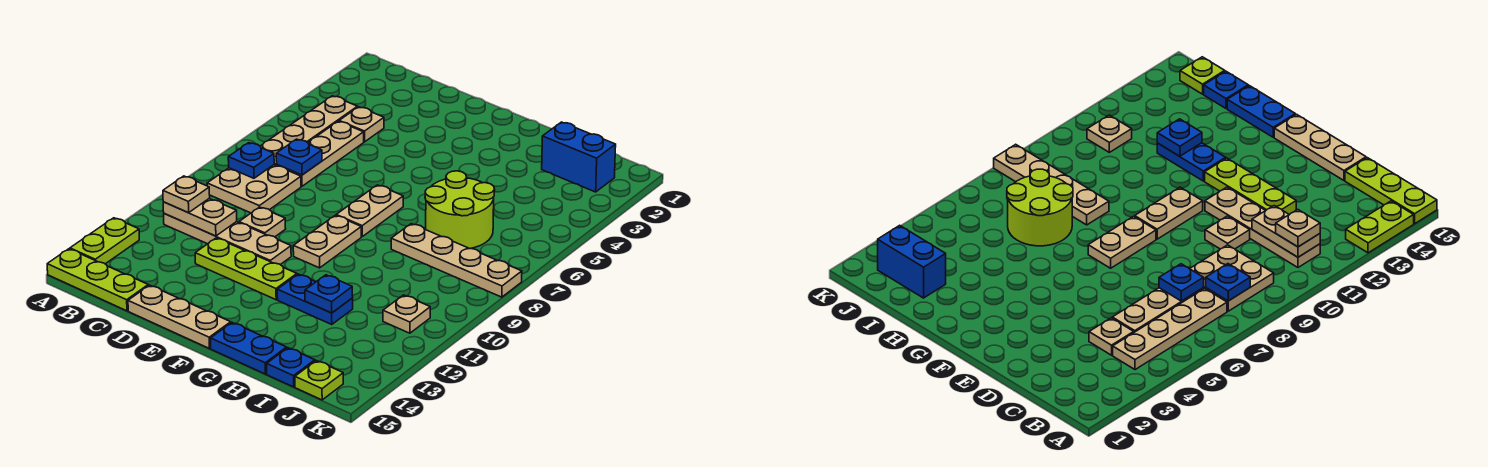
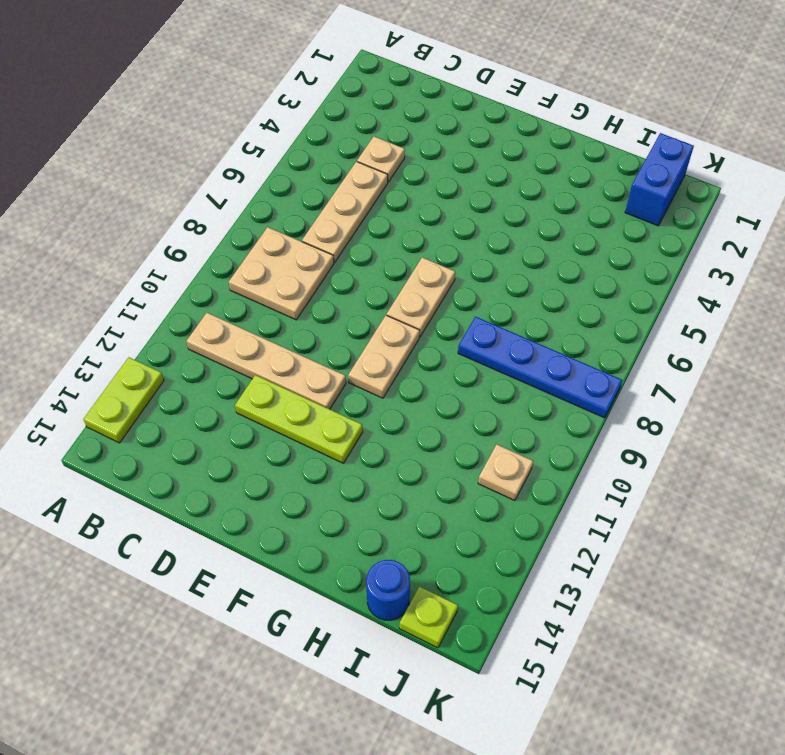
blue 1x4 plate [458,317,622,418] -> tan 1x4 plate [391,224,522,297]
blue 1x1 round brick [366,560,410,620] -> blue 1x1 plate [267,348,315,387]
blue 1x2 brick [625,133,694,226] -> blue 1x2 brick turned to [542,122,616,192]
none -> lime 1x3 plate [47,249,148,311]
none -> tan 1x4 plate [260,96,357,166]
none -> tan 1x1 plate [239,207,286,237]

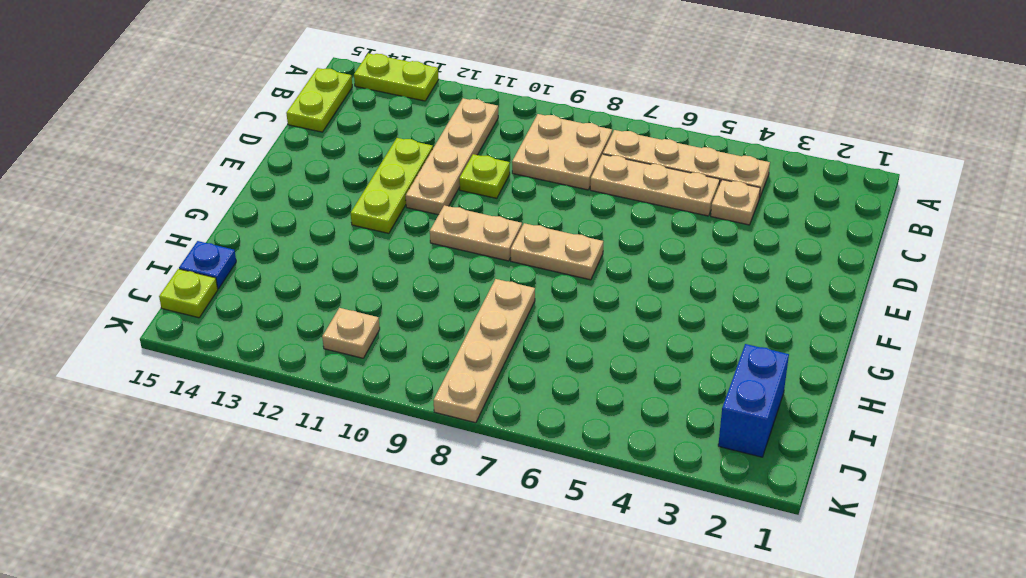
lime 1x2 plate [286,68,352,132] -> lime 1x3 plate [47,249,148,311]
lime 1x1 plate [459,154,510,198] -> tan 1x1 plate [239,207,286,237]
none -> tan 1x3 plate [128,285,231,348]
none -> blue 1x2 plate [277,274,353,325]
none -> blue 1x2 plate [211,323,287,374]

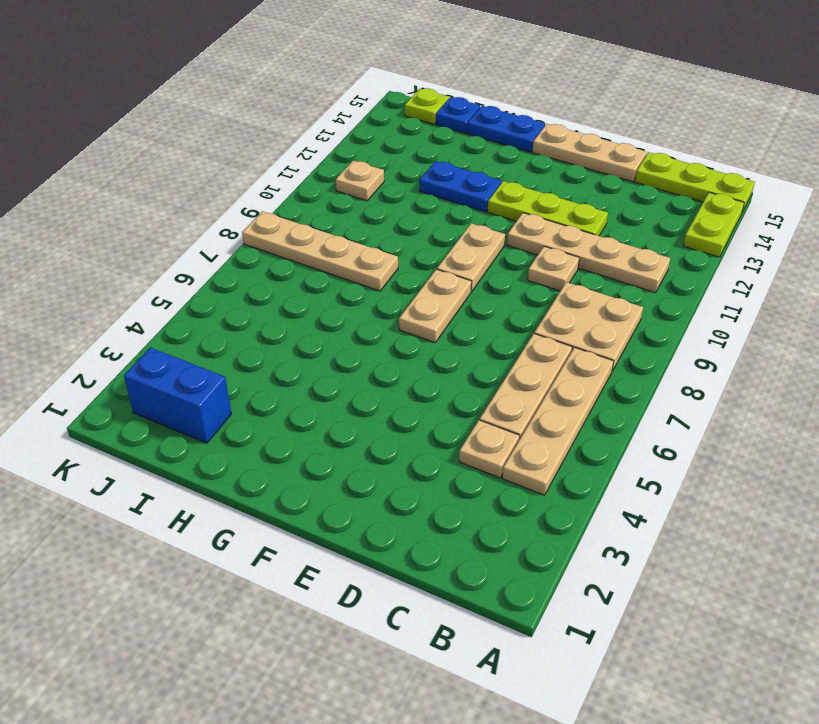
none -> lime 2x2 round brick [425,171,495,249]
none -> blue 1x1 plate [228,143,274,178]
none -> tan 1x2 plate [163,198,237,236]

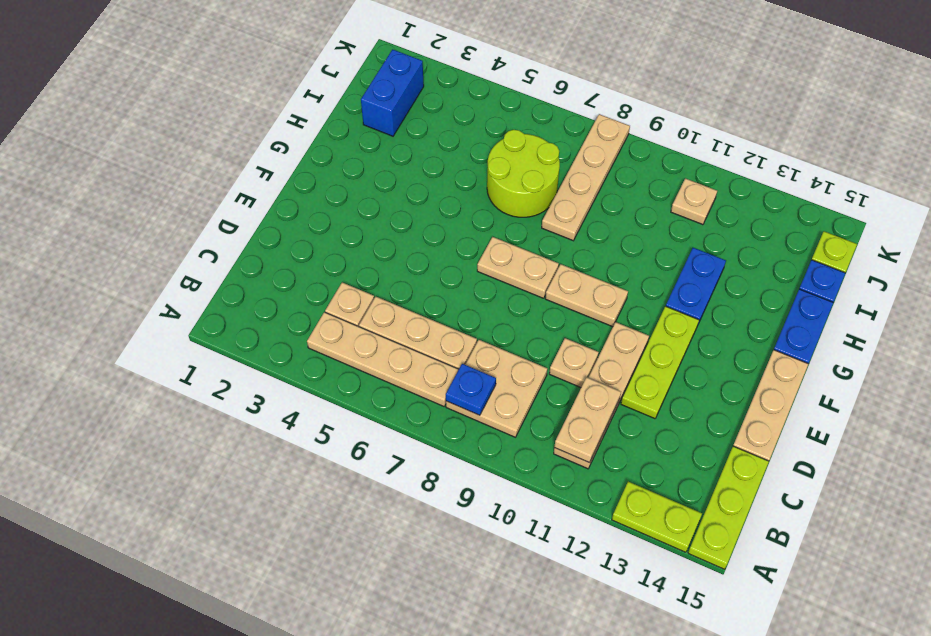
none -> blue 1x1 plate [276,139,322,175]
none -> blue 1x1 plate [305,275,353,313]
none -> tan 1x1 plate [163,176,210,213]

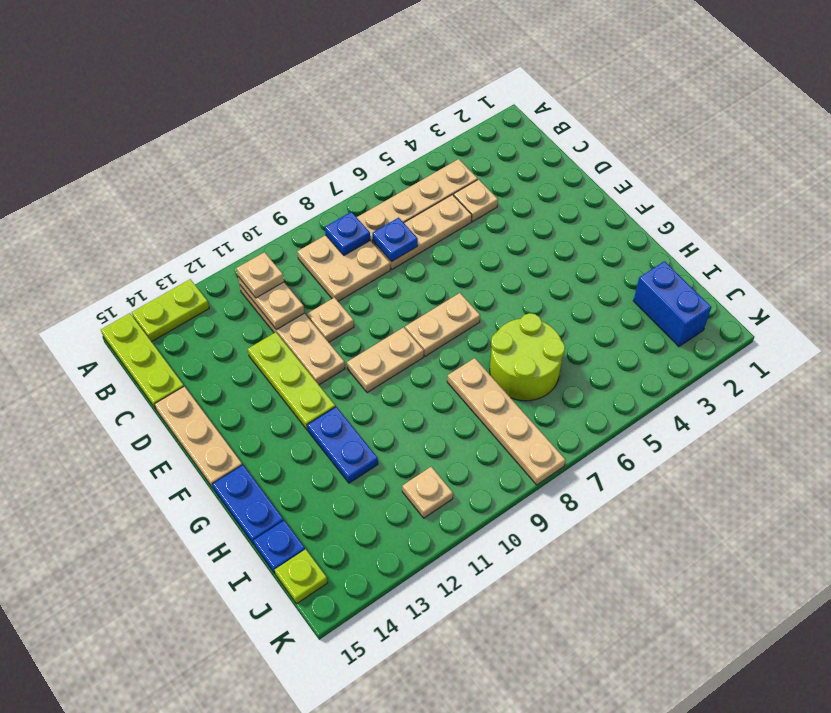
none -> blue 1x1 plate [305,275,353,313]

